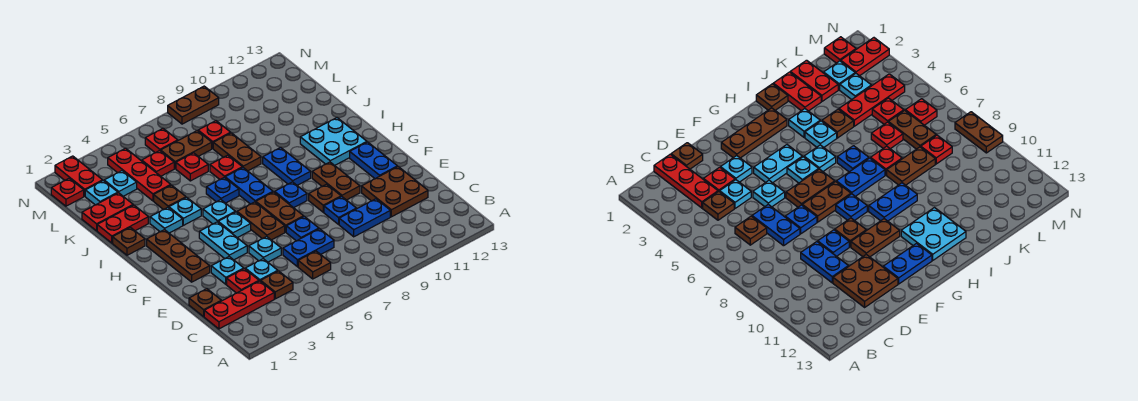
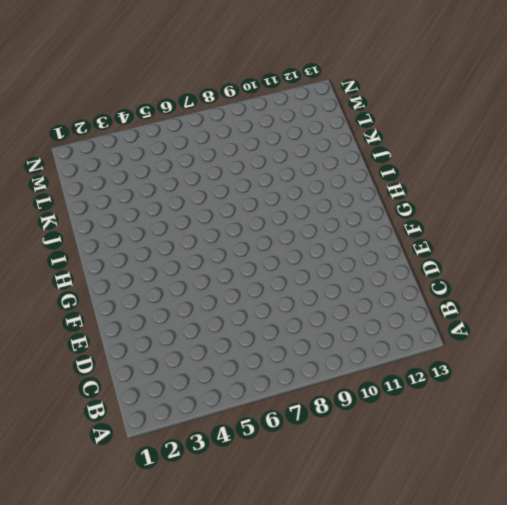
none -> red 1x3 plate [204,281,274,329]
none -> brown 1x1 plate [261,271,293,299]
none -> brown 1x1 plate [298,251,331,279]
none -> brown 1x1 plate [189,289,221,317]

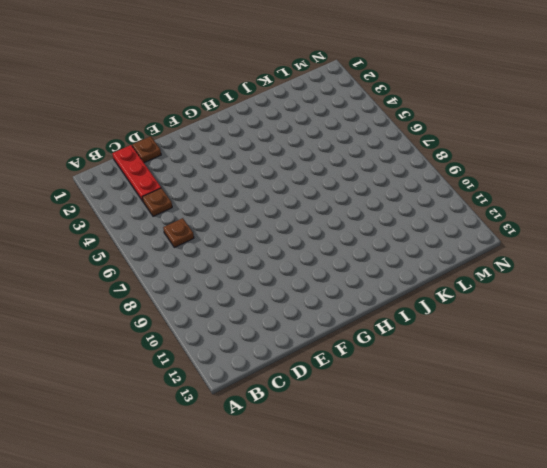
none -> red 1x1 plate [227,269,259,293]
none -> cyan 1x1 plate [245,259,278,281]
none -> blue 1x2 plate [283,229,334,267]
none -> blue 1x2 plate [339,199,390,237]

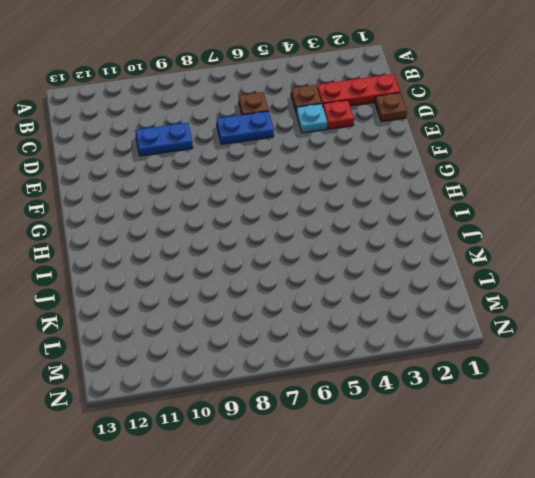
none -> brown 2x2 plate [362,167,428,217]
none -> cyan 1x1 plate [211,257,244,284]
none -> cyan 1x1 plate [249,236,281,262]
none -> blue 1x1 plate [286,216,319,241]

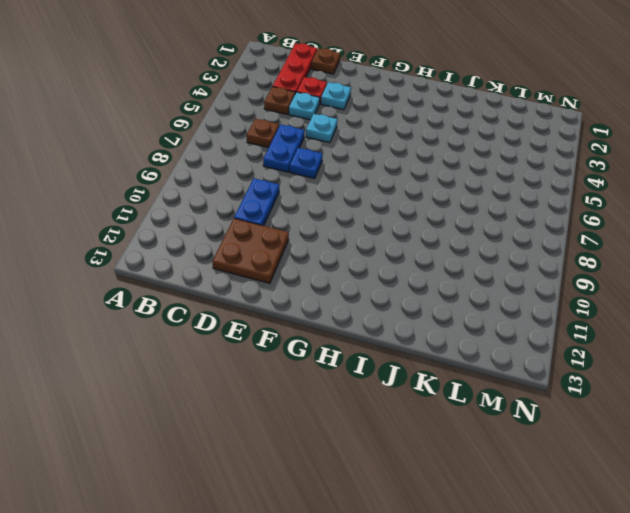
none -> blue 1x1 plate [324,197,356,224]
none -> brown 1x3 plate [147,230,210,282]
none -> cyan 1x2 plate [199,222,247,260]
none -> brown 1x2 plate [237,202,285,240]

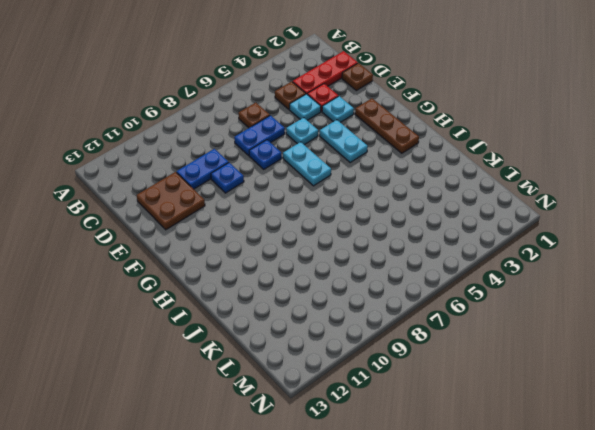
cyan 1x2 plate [283,142,331,186] -> brown 1x2 plate [237,202,285,240]
none -> brown 1x2 plate [256,192,304,232]
none -> brown 1x1 plate [309,184,341,212]
none -> brown 1x2 plate [312,162,360,200]
none -> blue 1x2 plate [350,142,398,179]

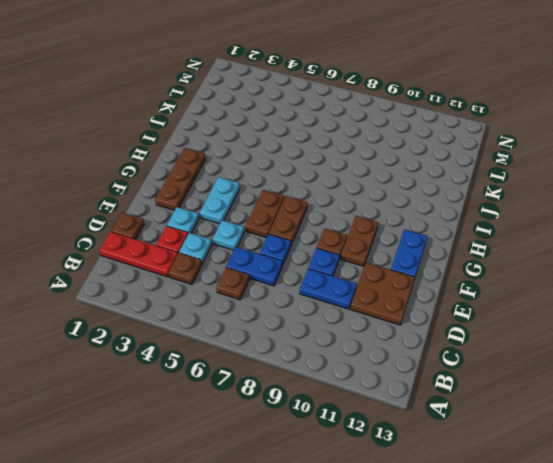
none -> cyan 1x1 plate [218,212,251,238]
none -> blue 1x1 plate [275,182,307,208]
none -> cyan 1x1 plate [203,200,235,224]
none -> blue 1x2 plate [225,167,273,204]

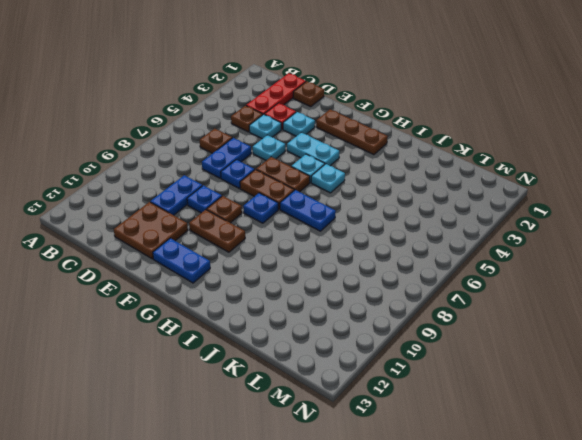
none -> blue 1x2 plate [263,147,311,185]
none -> cyan 2x2 plate [300,118,367,165]
none -> brown 1x1 plate [113,227,145,255]
none -> cyan 1x1 plate [150,208,183,233]

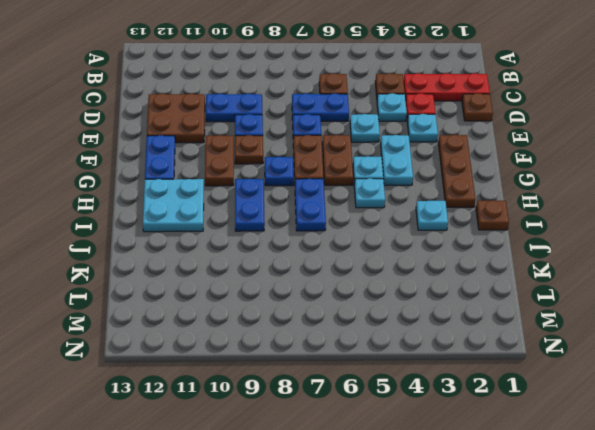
none -> cyan 1x1 plate [169,197,201,225]
none -> blue 1x1 plate [206,177,239,203]
none -> red 1x2 plate [97,205,148,243]
none -> brown 1x1 plate [154,185,186,210]

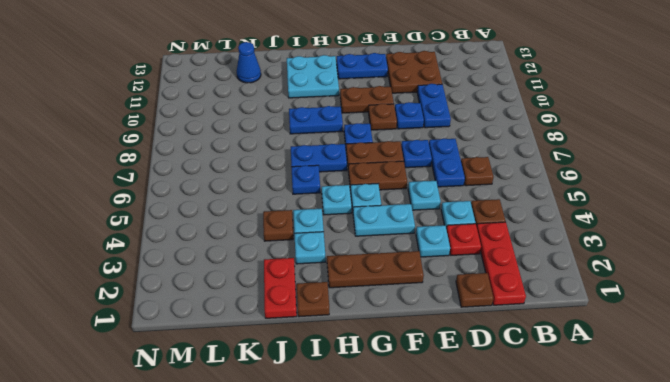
blue 1x1 cone [237,42,261,83] -> none
none -> red 1x1 plate [210,155,242,179]
none -> brown 1x2 plate [213,133,261,171]
none -> red 1x2 plate [82,193,133,231]
none -> red 1x3 plate [108,148,171,201]

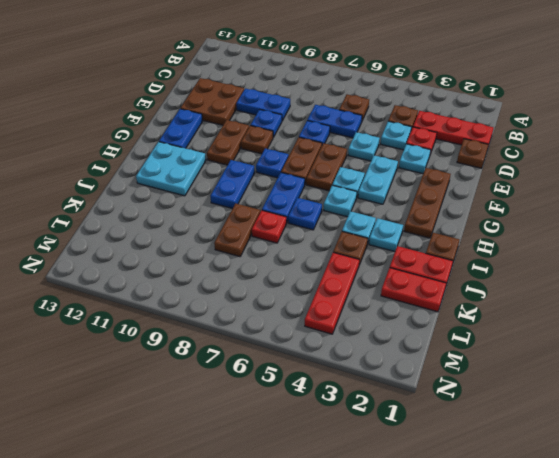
none -> red 1x1 plate [176,153,208,181]
none -> cyan 1x1 plate [85,181,118,205]
none -> cyan 1x1 plate [104,171,137,196]
none -> red 1x1 plate [142,151,174,176]

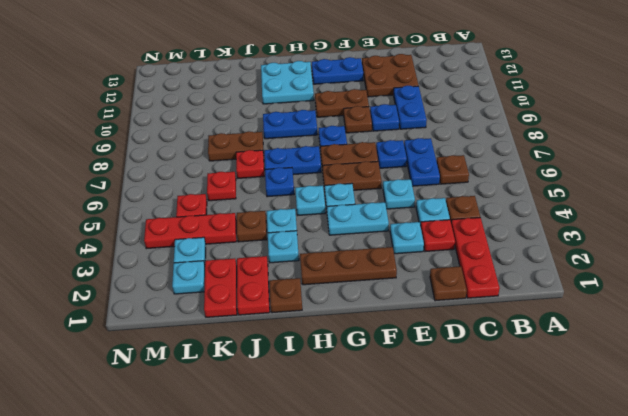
none -> brown 1x2 plate [161,131,212,169]
none -> red 1x1 plate [198,121,231,148]
none -> red 1x1 plate [51,178,84,206]
none -> red 1x2 plate [55,156,103,196]

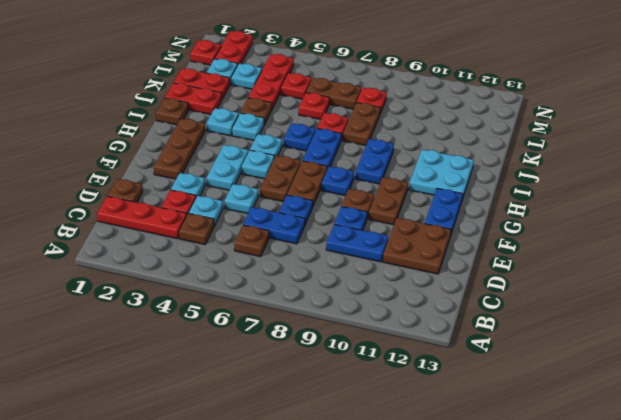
none -> red 1x1 plate [145,128,178,153]
none -> brown 1x2 plate [168,86,219,124]

